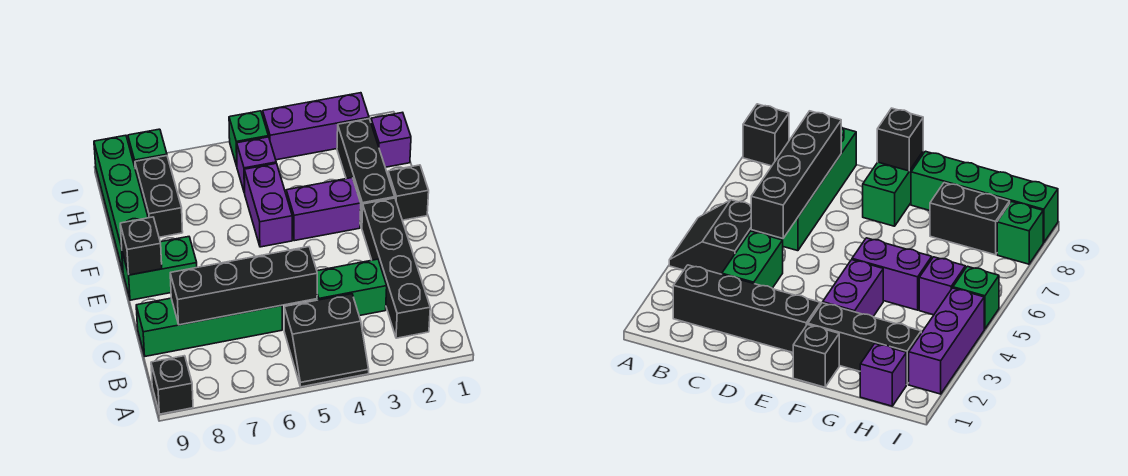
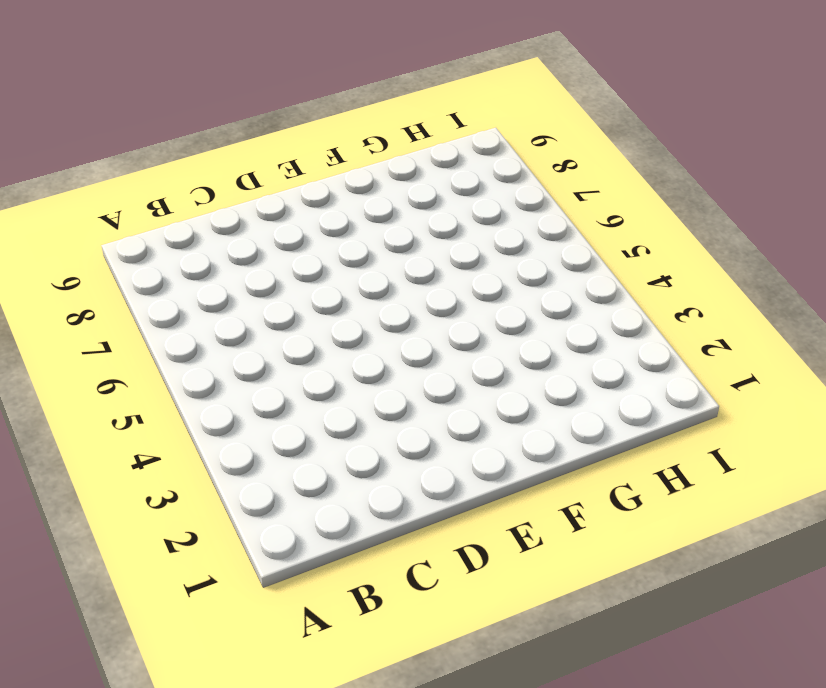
none -> black 2x2 slope [284,294,369,387]
none -> black 1x1 brick [151,356,193,414]
none -> black 1x4 brick [362,198,430,338]

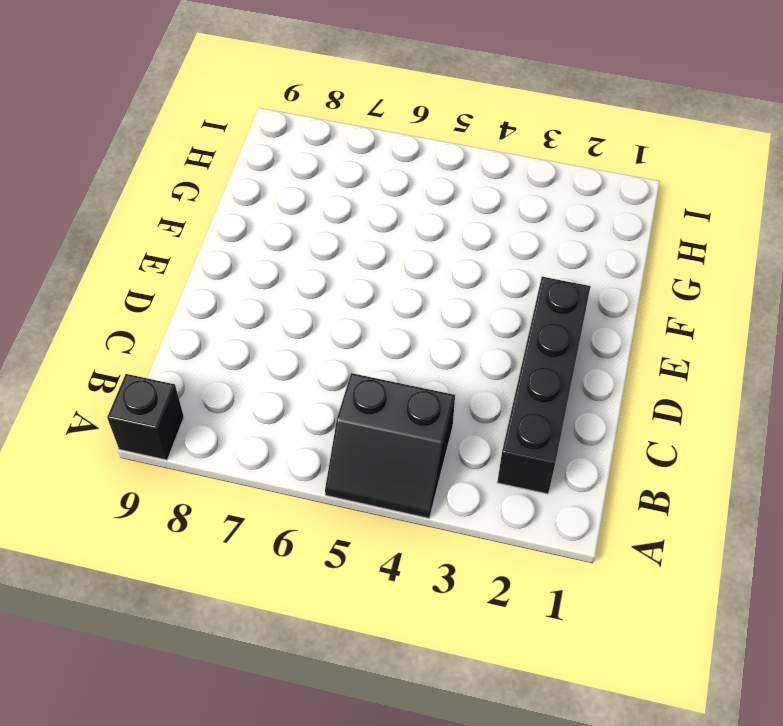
none -> green 1x2 brick [312,259,387,316]
none -> green 1x4 brick [136,298,282,356]
none -> green 1x2 brick [122,237,197,300]

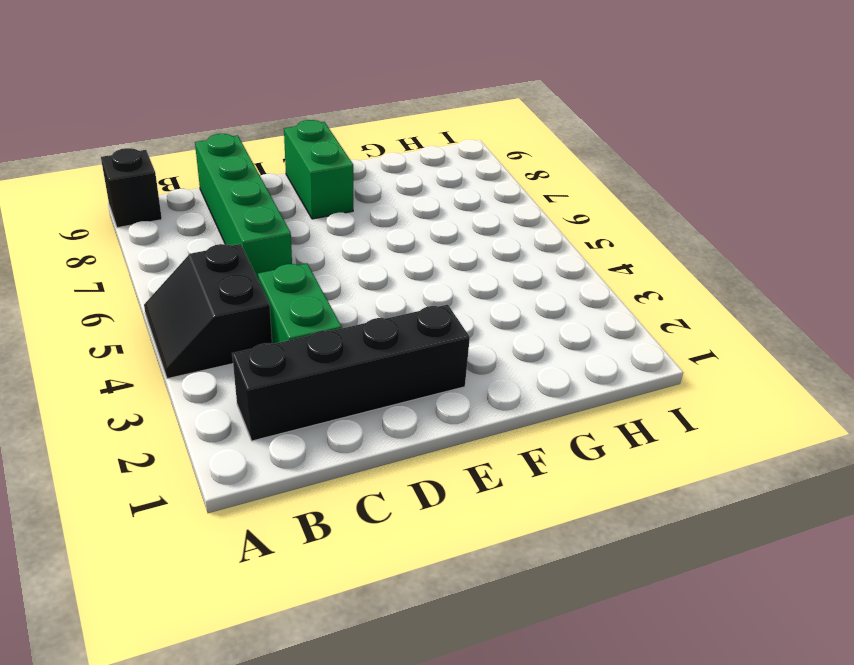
none -> black 1x1 brick [388,165,429,220]
none -> black 1x3 brick [337,119,395,228]
none -> purple 1x2 brick [286,178,361,241]

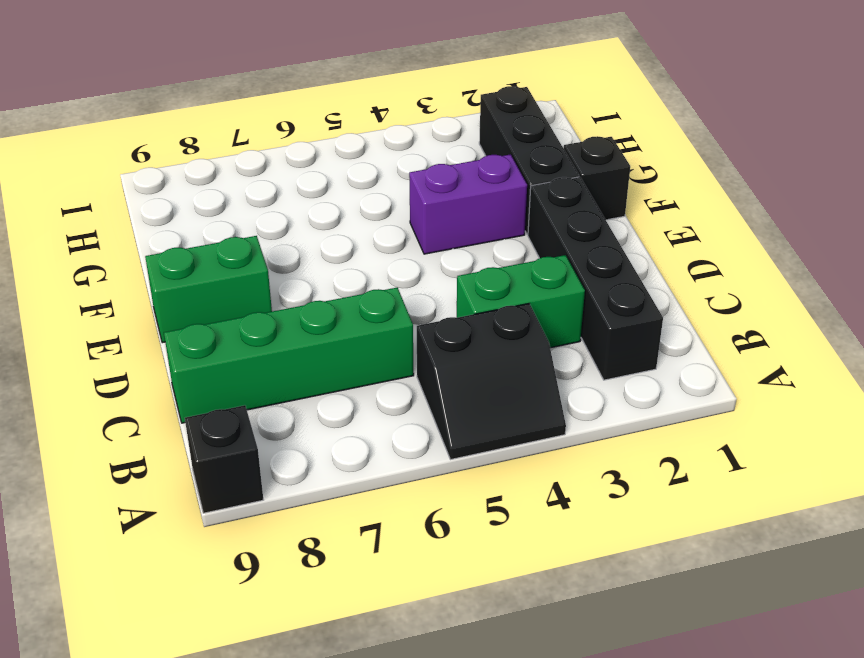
none -> purple 1x2 brick [244,163,292,247]
none -> green 1x4 brick [94,135,148,271]
none -> black 1x2 brick [135,156,183,237]

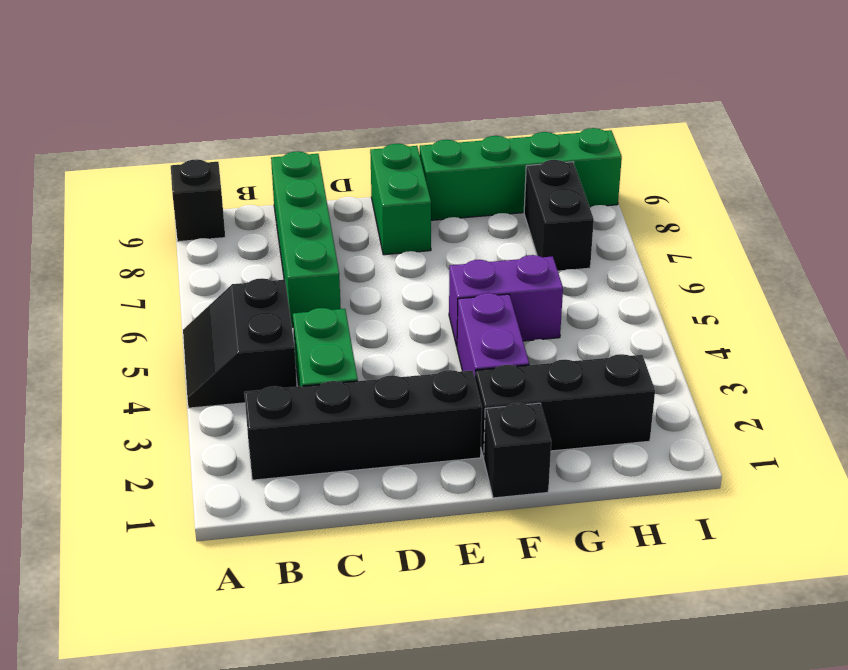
black 1x2 brick [524,160,594,271] -> black 1x2 brick turned to [135,156,183,237]
none -> purple 1x1 brick [371,112,411,167]
none -> purple 1x1 brick [237,137,276,193]
none -> purple 1x3 brick [263,93,369,160]

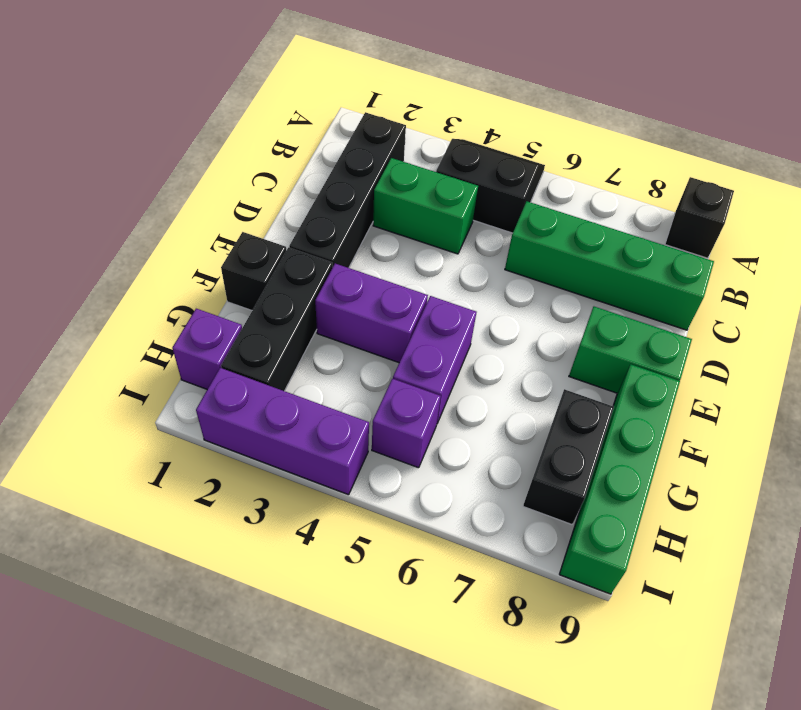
none -> green 1x1 brick [229,111,268,166]
none -> green 1x1 brick [128,129,167,166]
none -> black 1x4 brick [170,247,317,325]

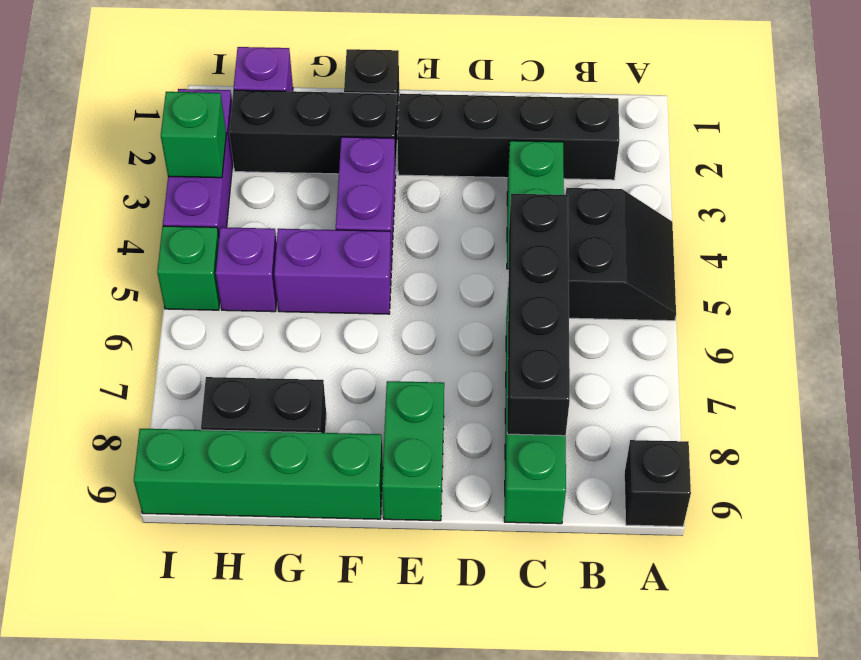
green 1x1 brick [161,92,226,178] -> green 1x1 brick moved to [128,129,167,166]
none -> black 1x1 brick [120,217,162,275]

